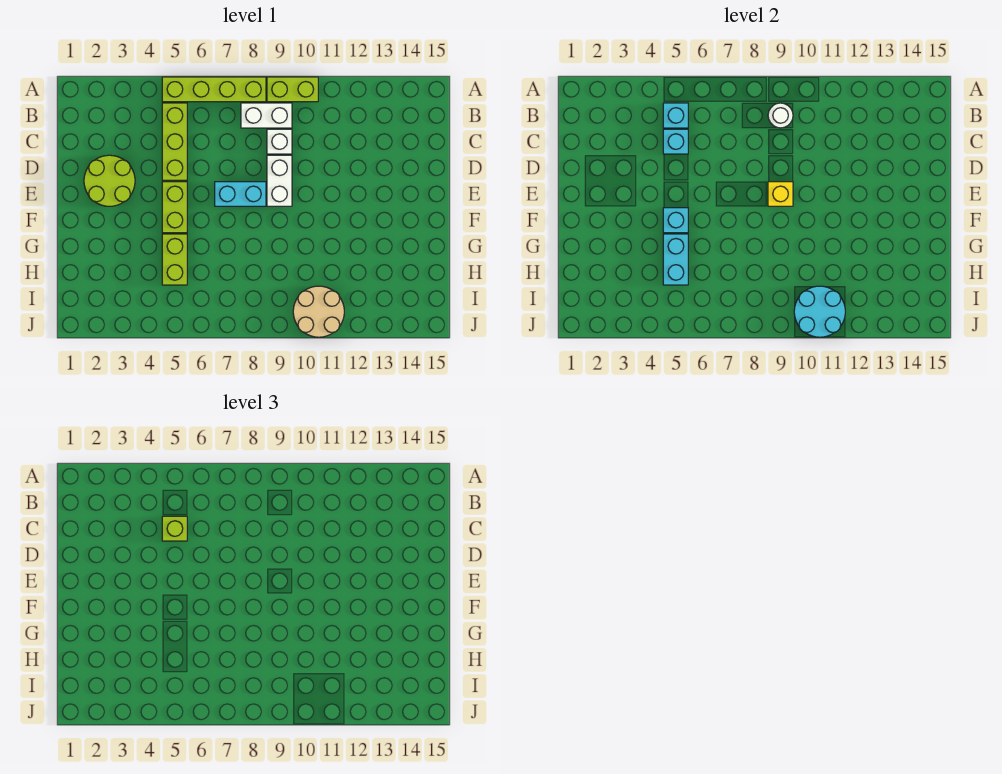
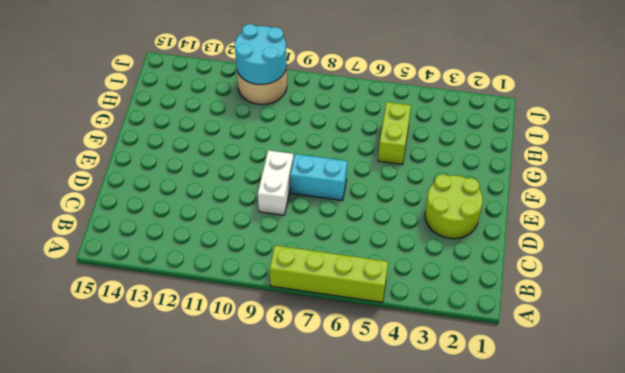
none -> lime 1x2 brick [267,77,318,102]
none -> lime 1x3 brick [162,103,187,180]
none -> white 1x2 brick [241,103,292,128]

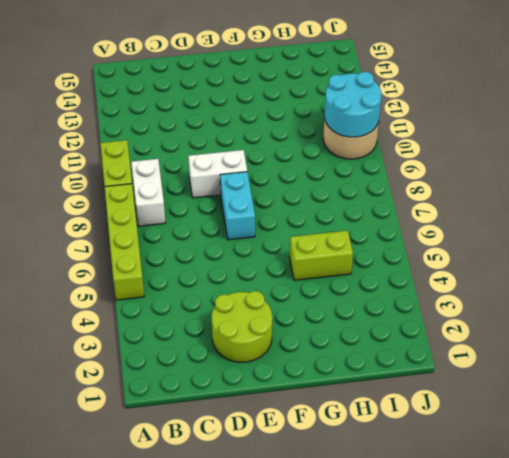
none -> lime 1x3 brick [162,103,187,180]
none -> white 1x1 brick [267,129,292,154]
none -> lime 1x2 brick [162,182,187,233]

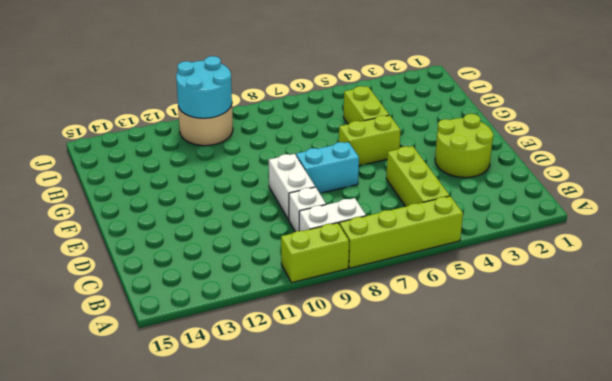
lime 1x2 brick [339,115,401,166] -> lime 1x2 brick turned to [162,182,187,233]
none -> cyan 1x1 brick [663,103,688,128]
none -> white 1x1 round brick [768,103,793,128]
none -> cyan 1x1 brick [663,129,688,154]

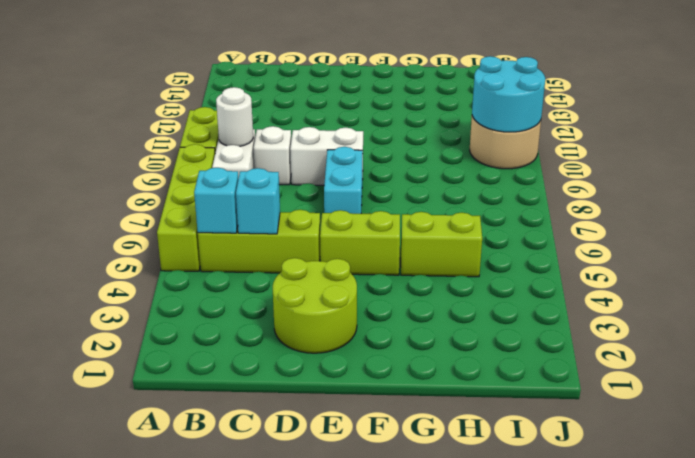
none -> yellow 1x1 brick [768,182,793,206]
none -> cyan 1x1 brick [663,208,688,233]
none -> cyan 1x2 brick [663,234,688,285]

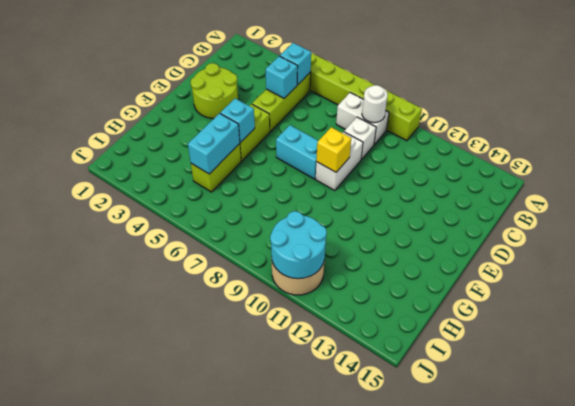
none -> lime 1x1 brick [162,516,187,541]

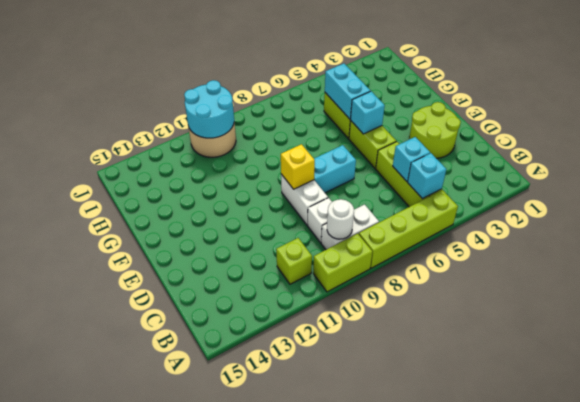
lime 1x1 brick [276,238,312,284] -> lime 1x1 brick moved to [162,516,187,541]

